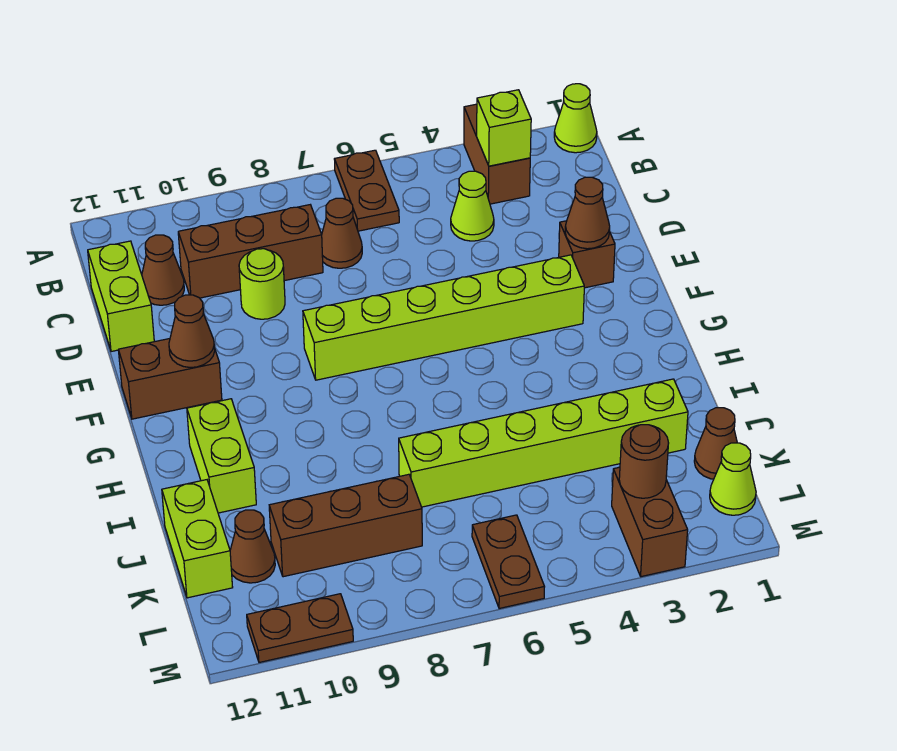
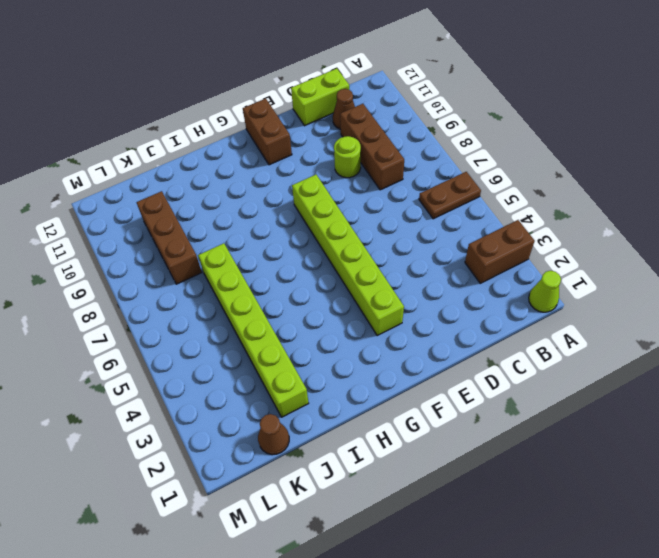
none -> lime 1x1 cone [451,171,494,241]
none -> brown 1x1 cone [322,198,362,268]
none -> brown 1x1 brick [559,221,615,288]

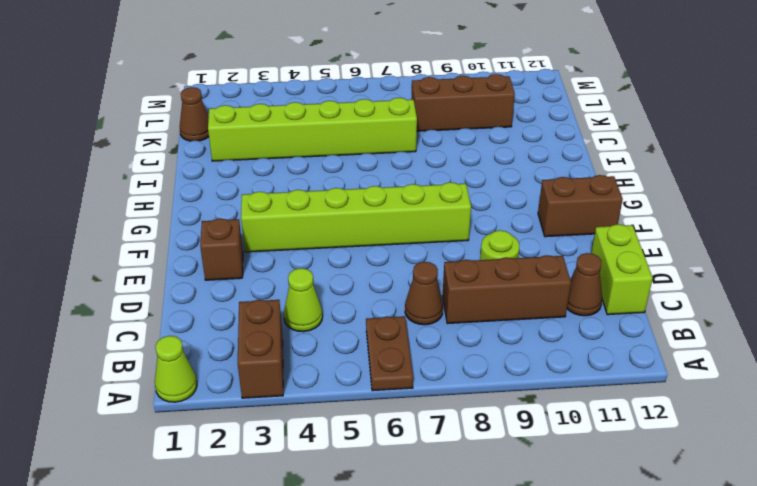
none -> lime 1x2 brick [187,399,256,513]
none -> lime 1x2 brick [162,480,233,598]
none -> brown 1x1 cone [230,510,275,583]

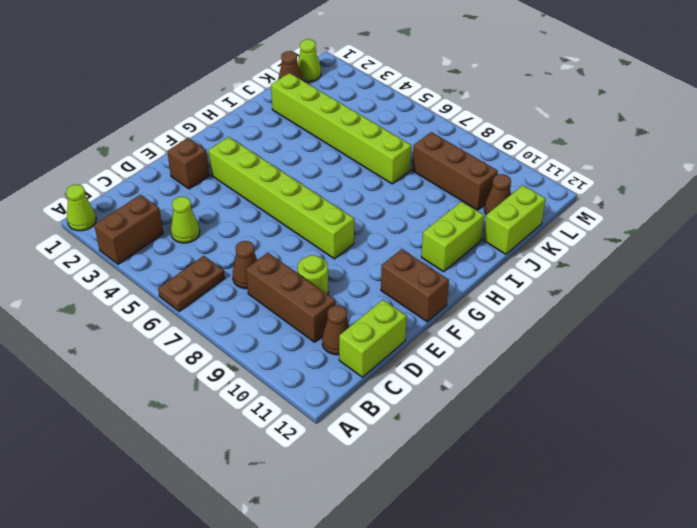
none -> brown 1x2 brick [612,467,688,577]
none -> brown 1x2 plate [472,515,544,609]
none -> brown 1x2 plate [247,594,353,662]

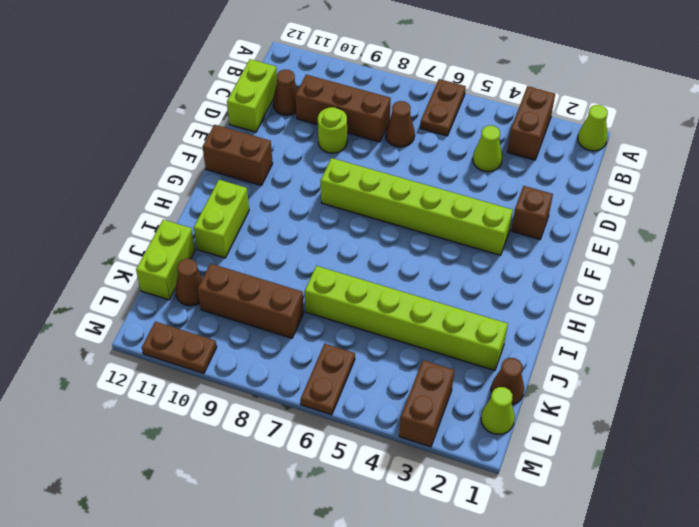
none -> lime 1x1 brick [477,90,531,166]
none -> brown 1x1 cone [565,177,610,249]
none -> brown 1x1 cone [169,295,215,367]

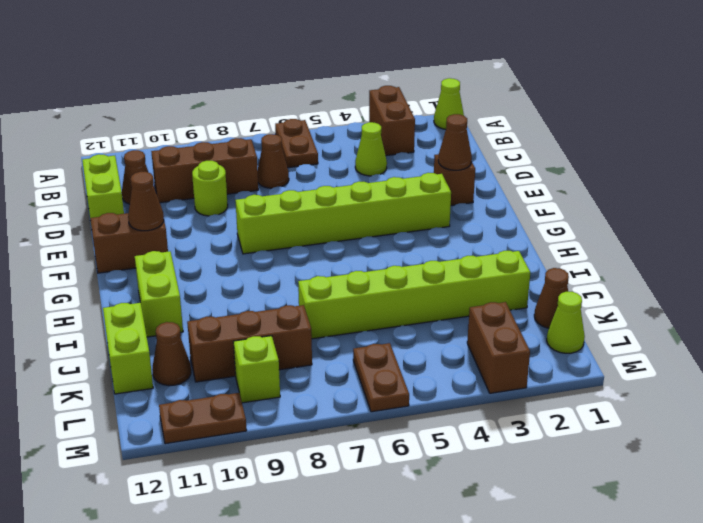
lime 1x1 brick [233,336,280,403] -> lime 1x1 brick moved to [477,90,531,166]
none -> brown 1x1 round brick [619,425,669,498]

